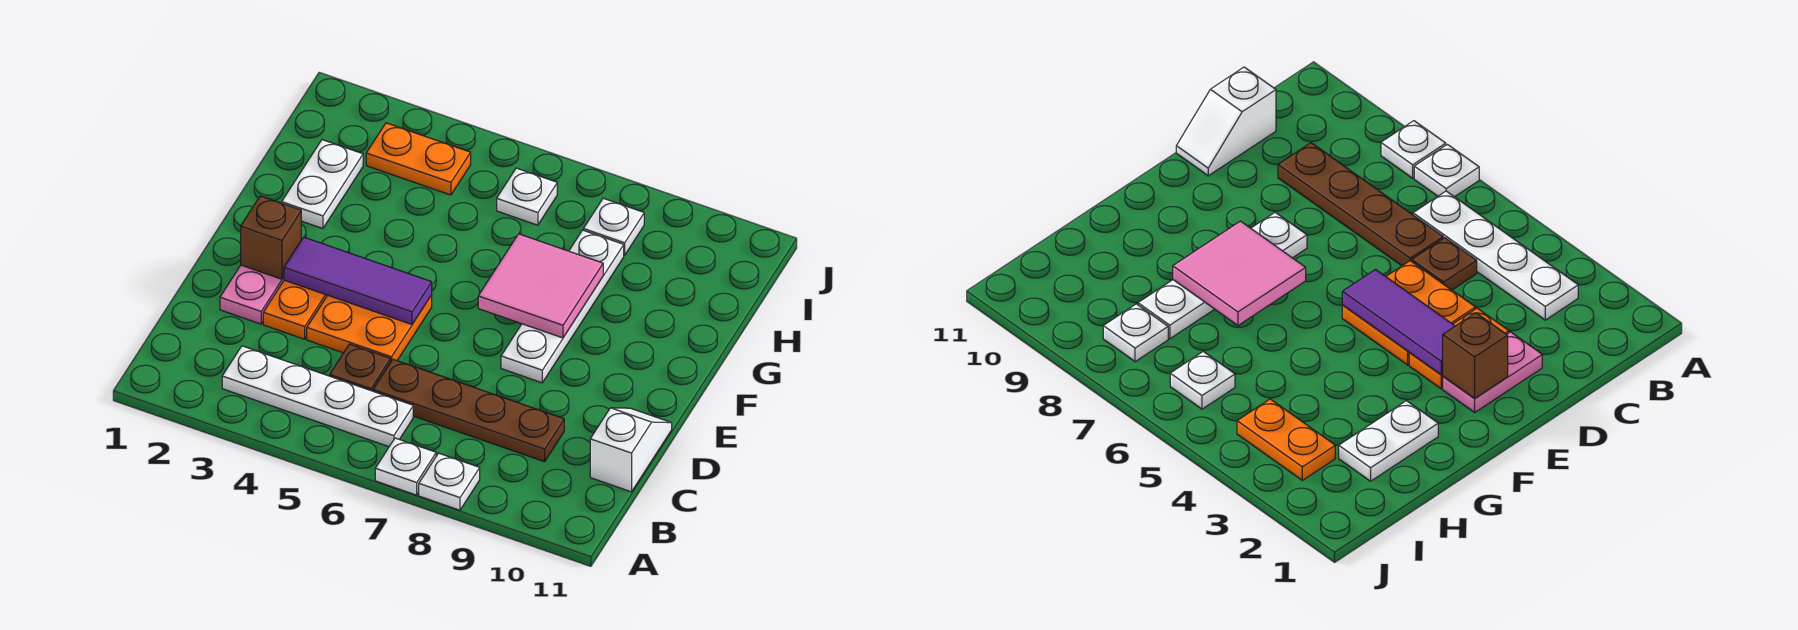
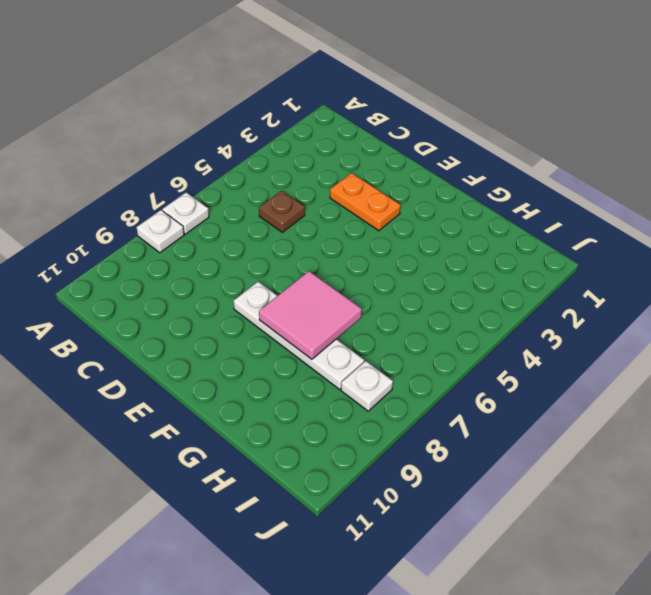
none -> white 1x4 plate [222,346,413,447]
none -> brown 1x4 plate [373,359,564,462]
none -> white 1x2 slope [590,408,672,492]

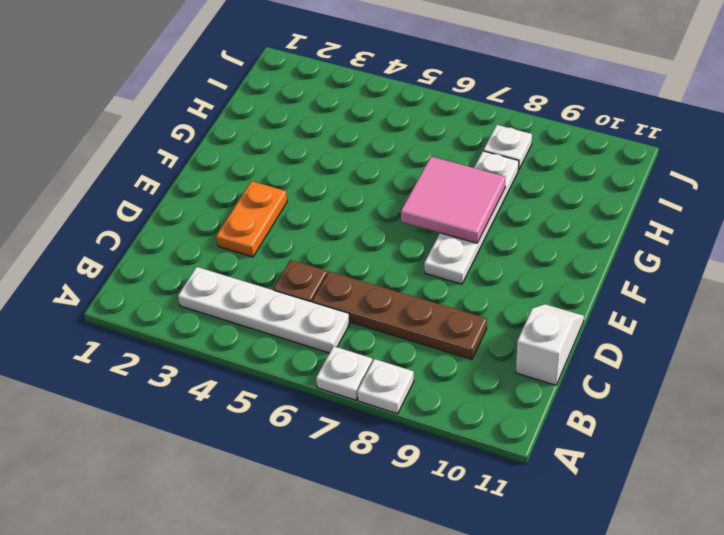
none -> pink 1x2 plate [220,265,284,324]
none -> orange 2x2 plate [307,295,432,361]
none -> white 1x2 plate [282,140,363,229]

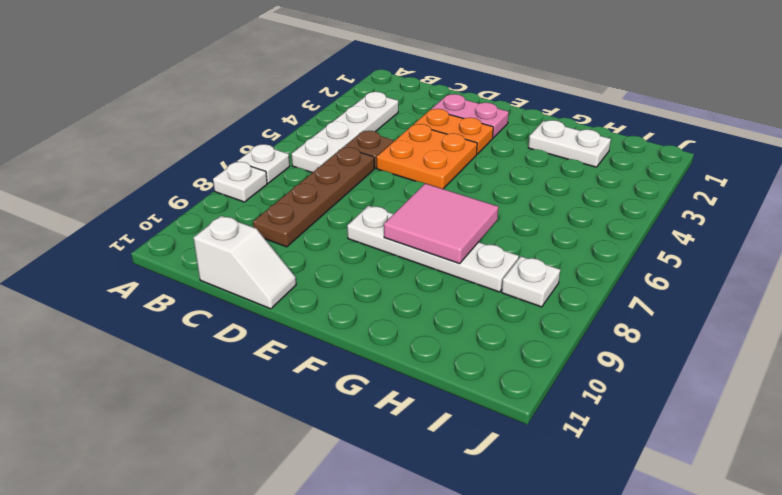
none -> orange 1x2 plate [366,123,471,195]
none -> white 1x1 plate [497,168,557,225]
none -> brown 1x1 brick [241,196,301,279]

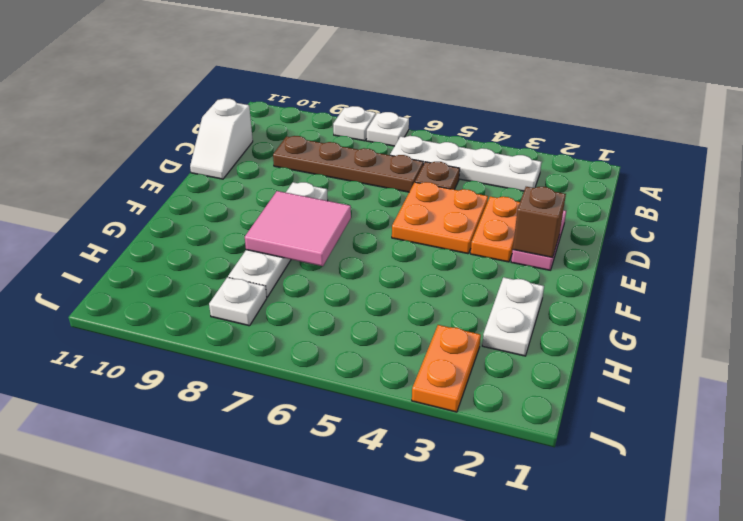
orange 1x2 plate [412,325,481,412] -> orange 1x2 plate turned to [366,123,471,195]
none -> white 1x1 plate [497,168,557,225]
none -> purple 1x3 tile [284,237,432,324]

